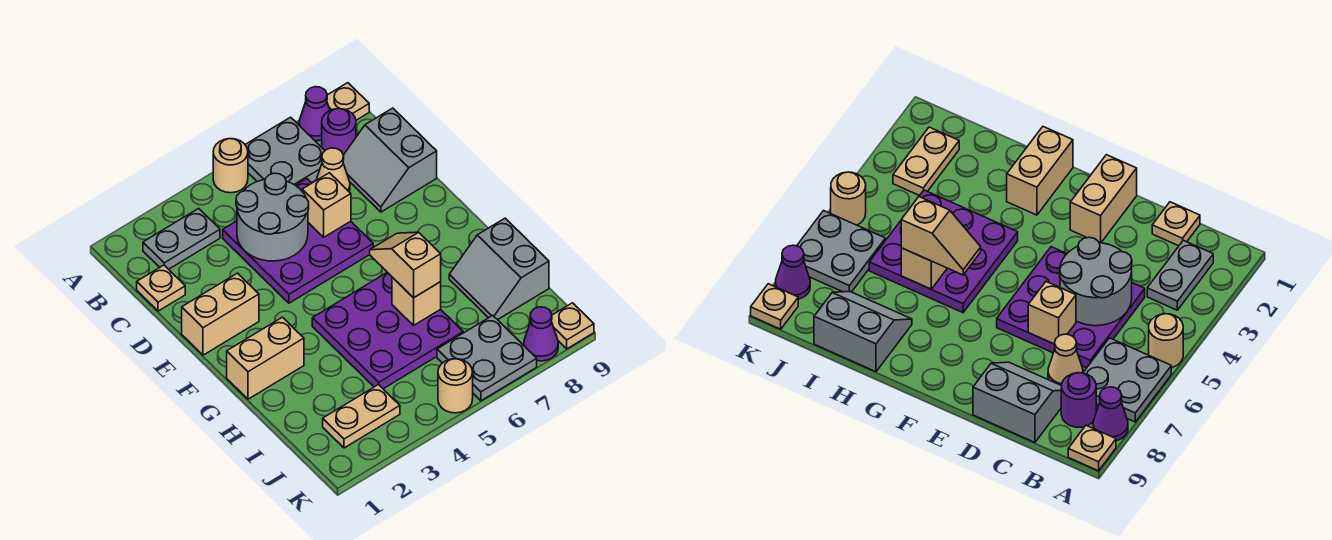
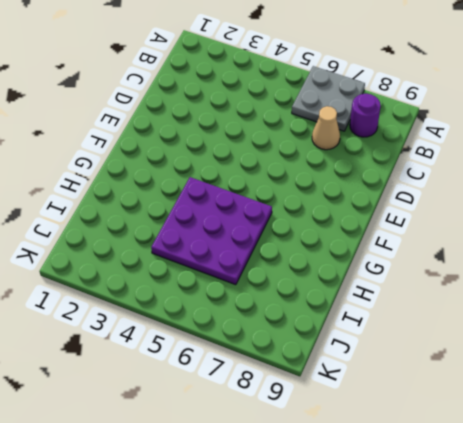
none -> tan 1x1 round brick [213,139,248,193]
none -> purple 1x1 cone [299,87,330,141]
none -> tan 1x1 plate [327,83,369,120]

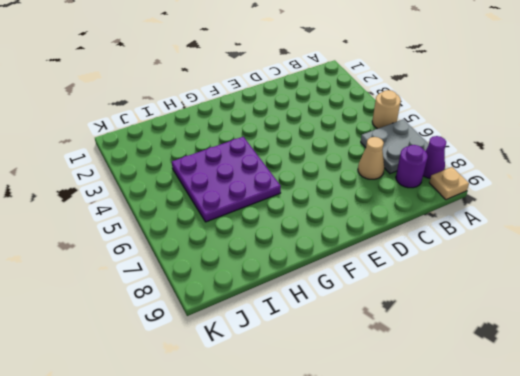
none -> grey 1x2 plate [143,208,220,269]
none -> tan 1x1 plate [137,265,185,311]
none -> purple 3x3 plate [223,179,373,303]

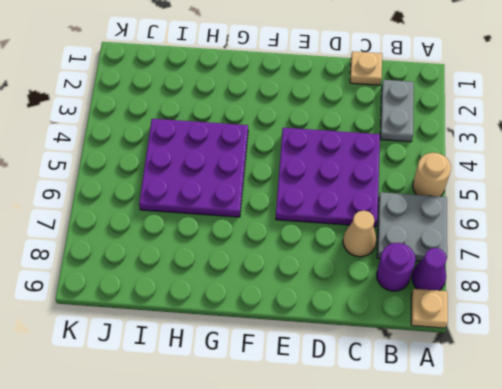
none -> grey 2x2 slope [343,108,437,212]
none -> tan 1x2 brick [182,273,259,355]
none -> tan 1x2 brick [227,317,304,399]

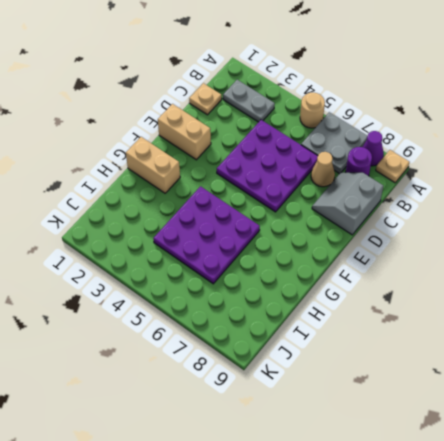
none -> grey 2x2 slope [449,218,549,320]
none -> tan 1x2 plate [323,385,400,448]
none -> grey 2x2 plate [437,316,537,401]

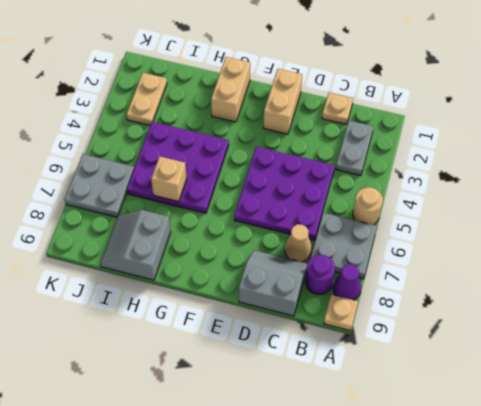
grey 2x2 slope [100,210,171,280] -> grey 2x2 slope turned to [449,218,549,320]
none -> tan 1x1 round brick [438,359,473,413]
none -> purple 1x1 cone [524,307,558,361]
none -> tan 1x1 plate [552,303,594,349]

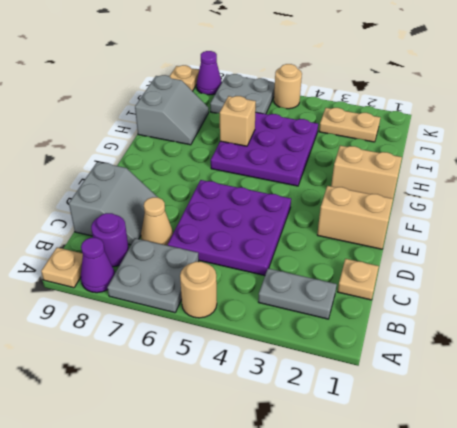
none -> grey 2x2 round brick [236,173,309,261]
none -> tan 1x1 brick [302,173,351,237]
none -> tan 1x2 slope [370,232,441,298]

